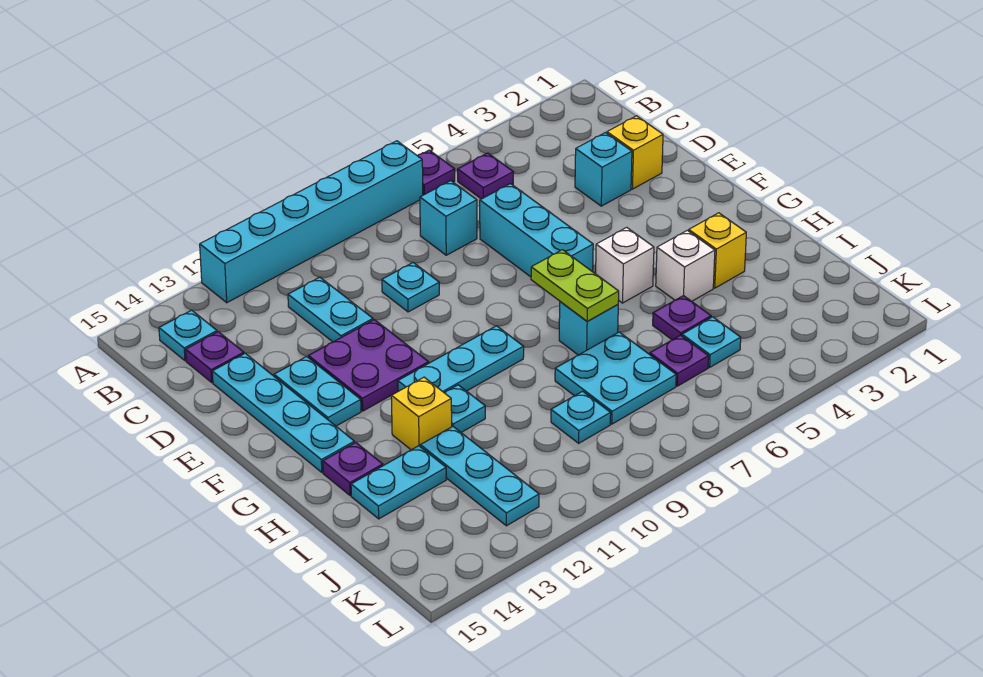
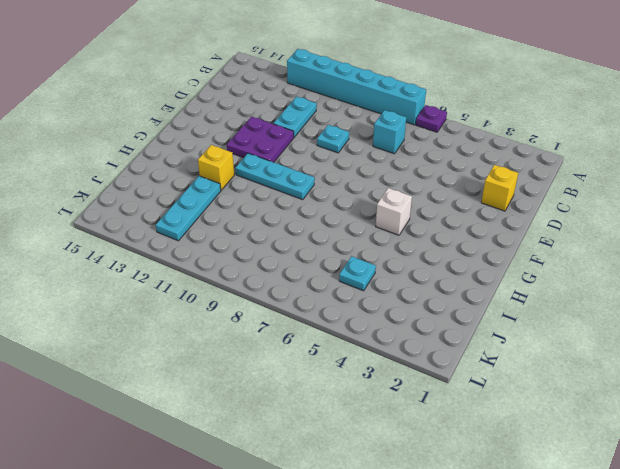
none -> purple 1x1 plate [458,153,514,199]
none -> cyan 1x1 plate [159,310,217,361]
none -> purple 1x1 plate [186,332,244,382]
none -> cyan 1x1 brick [575,133,632,206]

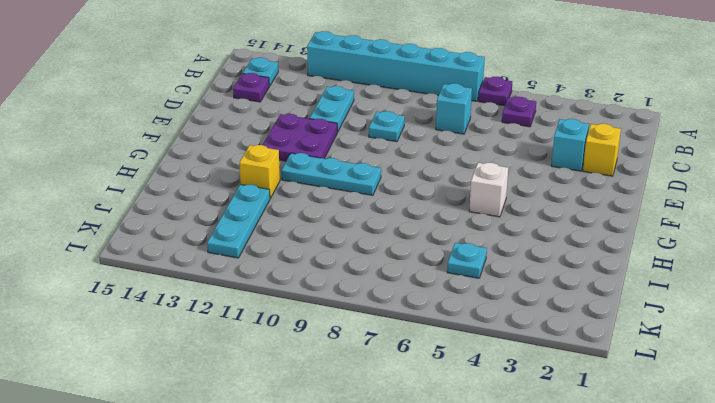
none -> cyan 1x3 brick [480,184,593,277]
none -> cyan 1x4 plate [212,353,355,472]
none -> cyan 1x2 plate [274,357,361,426]
none -> yellow 1x1 brick [689,213,746,288]

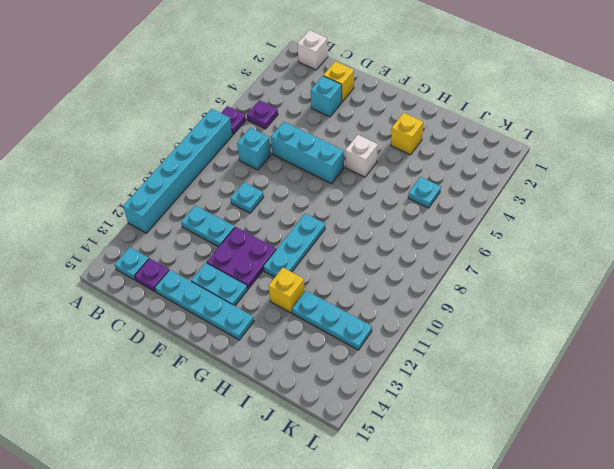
white 1x1 brick [297,30,328,70] -> white 1x1 brick moved to [656,230,715,301]
none -> cyan 1x1 brick [559,302,618,355]
none -> cyan 1x1 plate [444,385,485,432]
none -> purple 1x1 plate [323,442,383,496]
none -> purple 1x1 plate [653,296,711,340]

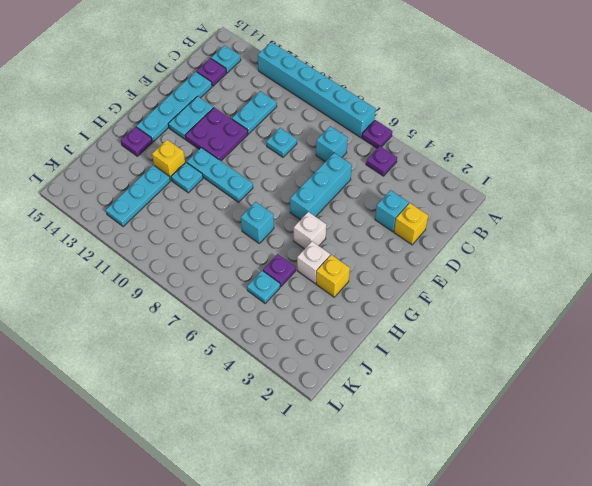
none -> cyan 2x2 plate [555,332,676,424]
none -> cyan 1x2 plate [351,446,446,519]
none -> purple 1x1 plate [650,335,709,386]
none -> cyan 1x1 plate [551,391,611,443]

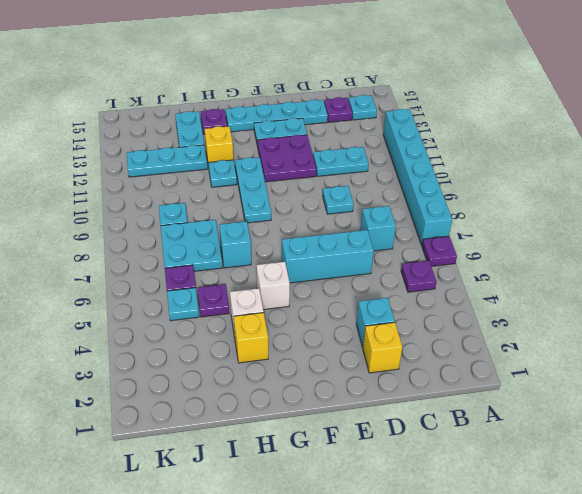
none -> lime 1x2 plate [531,250,619,321]

